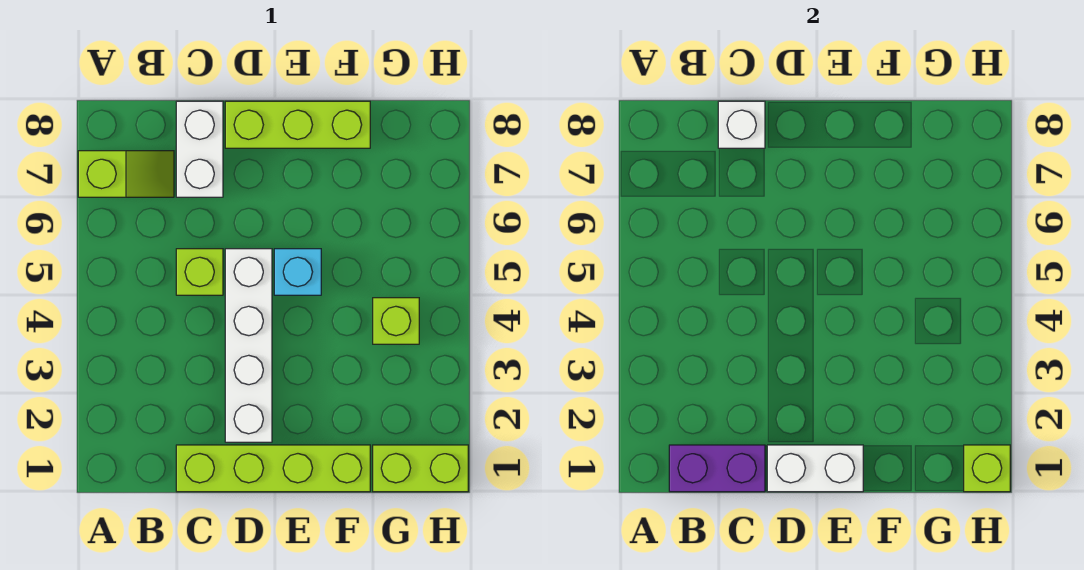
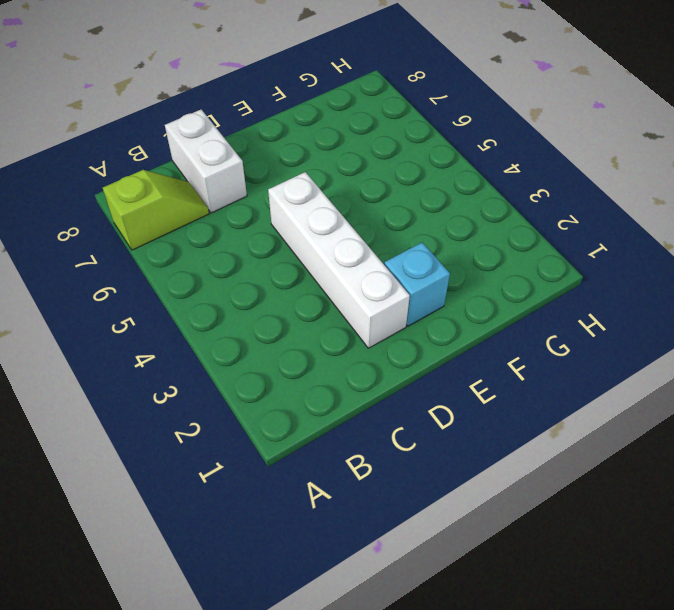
cyan 1x1 brick [384,242,450,326] -> cyan 1x1 brick moved to [274,249,321,295]
none -> lime 1x4 brick [176,445,370,492]
none -> lime 1x1 brick [176,249,223,295]
none -> lime 1x3 brick [225,101,370,148]

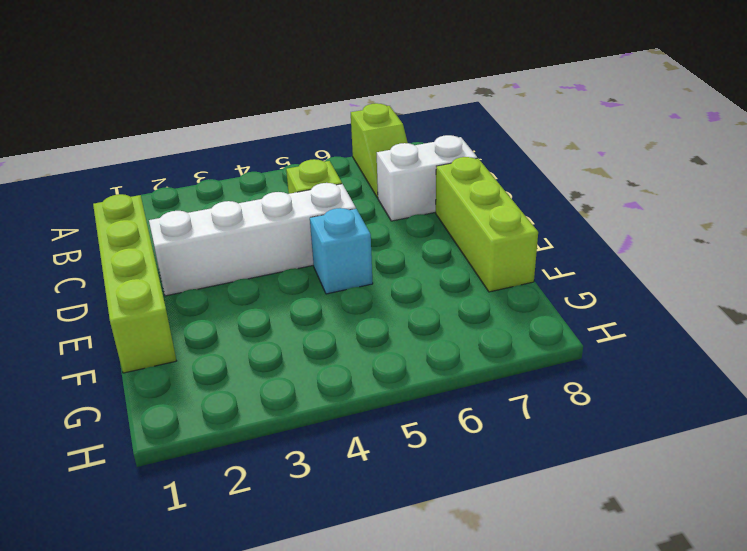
none -> lime 1x2 brick [373,445,468,492]
none -> lime 1x1 brick [373,298,419,344]
none -> purple 1x2 brick [669,445,765,492]

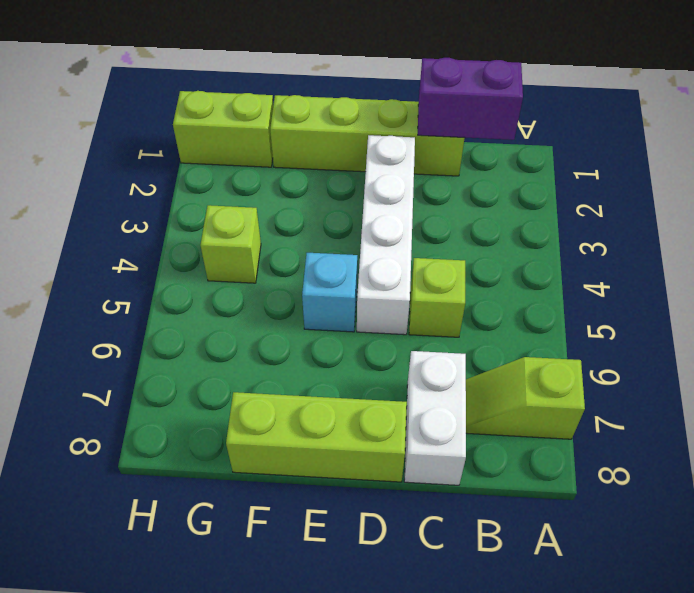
none -> white 1x1 brick [718,101,765,148]
none -> white 1x2 brick [767,445,863,492]
none -> lime 1x1 brick [964,445,1010,492]

